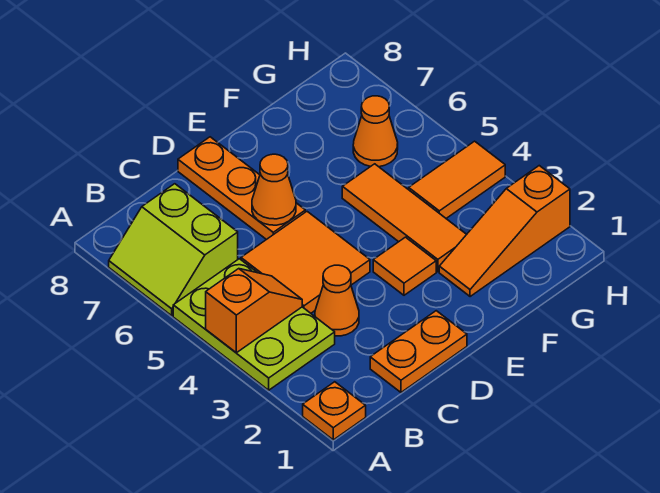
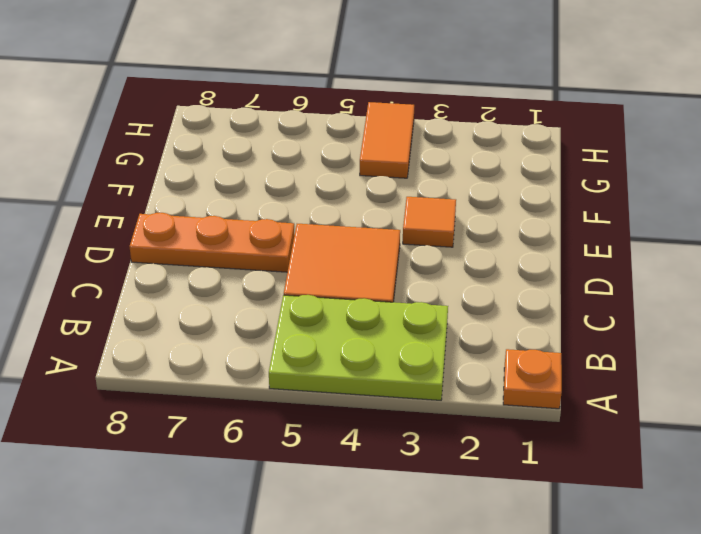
none -> lime 2x2 slope [109,184,238,316]
none -> orange 1x2 plate [370,311,467,392]
none -> orange 1x1 cone [315,265,359,336]

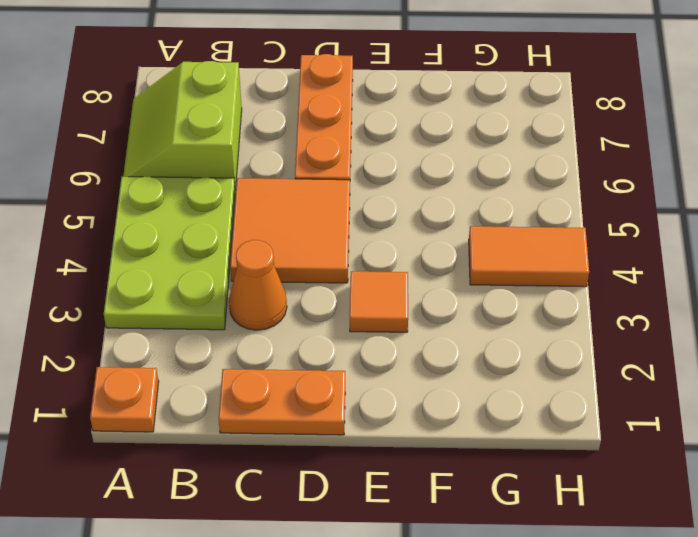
none -> orange 1x3 slope [439,166,570,297]
none -> orange 1x3 tile [342,164,467,272]
none -> orange 1x1 cone [353,96,398,167]

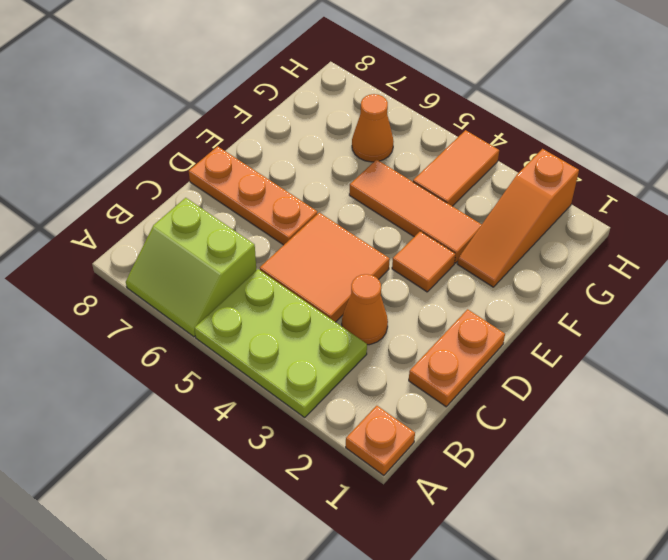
none -> orange 1x2 slope [206,269,302,353]
none -> orange 1x1 cone [252,154,296,225]

